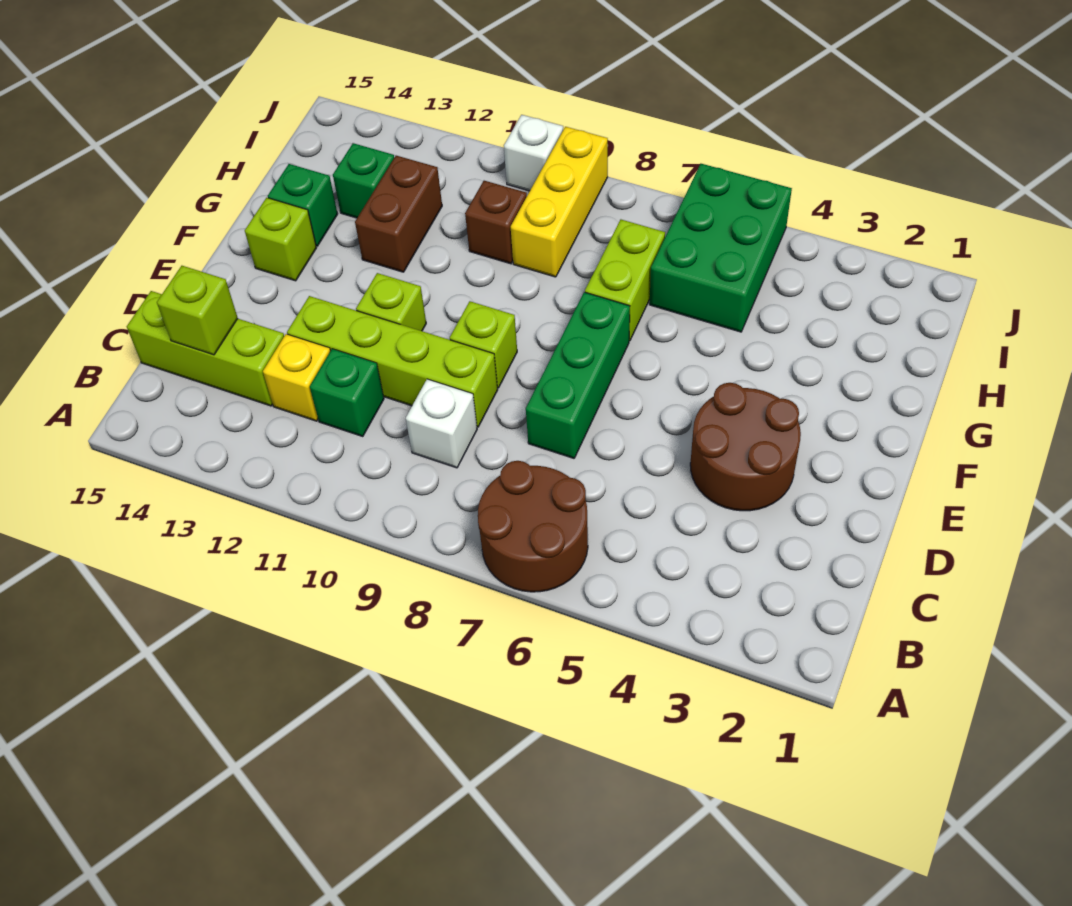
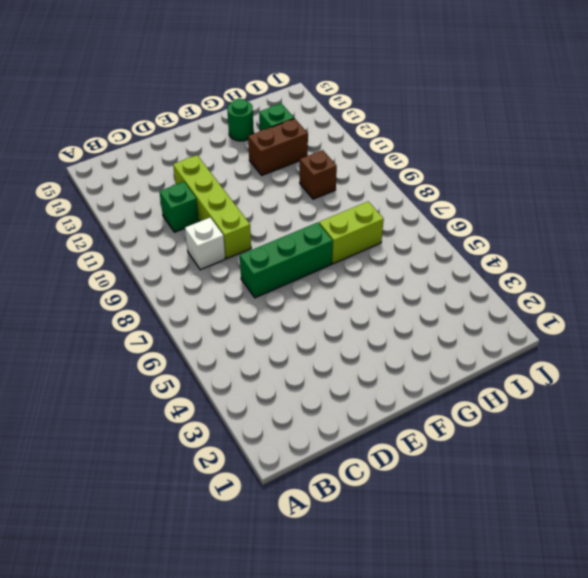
green 1x1 round brick [227,99,254,141] -> green 1x1 brick [268,164,337,246]
none -> brown 2x2 round brick [478,461,588,592]
none -> yellow 1x1 brick [263,334,330,421]
none -> lime 1x3 brick [127,291,284,406]

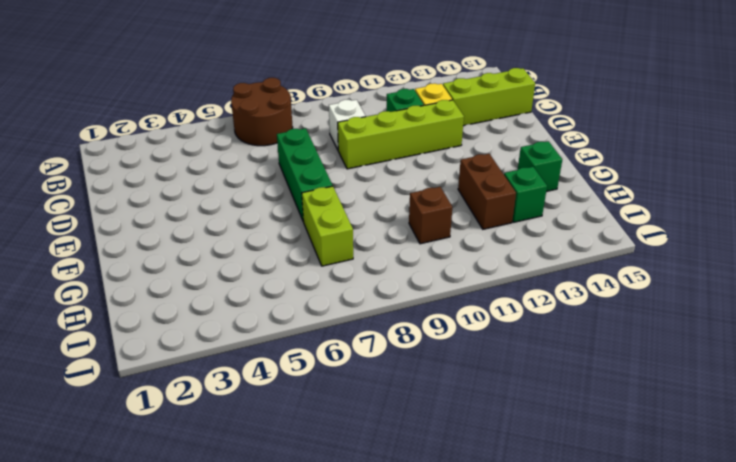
none -> brown 2x2 round brick [690,383,801,511]
none -> lime 1x1 brick [450,301,517,388]
none -> lime 1x1 brick [356,273,426,331]

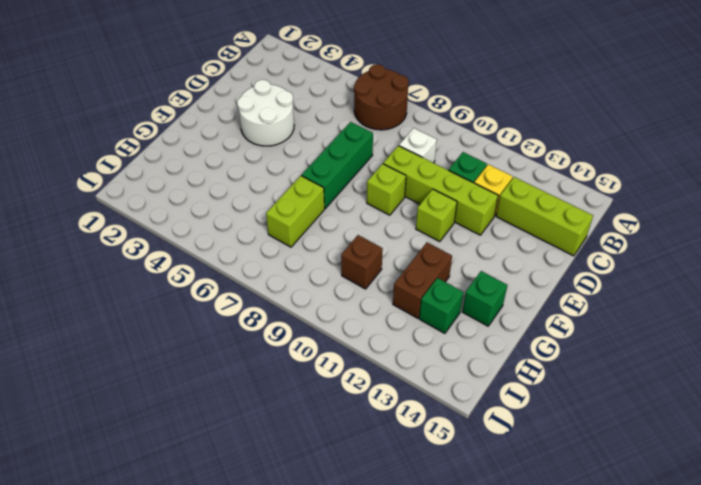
white 2x2 round brick [237,80,294,146] -> brown 2x2 round brick [690,383,801,511]
none -> lime 1x1 brick [245,198,316,281]
none -> green 2x3 brick [650,164,792,332]
none -> yellow 1x3 brick [511,127,608,277]

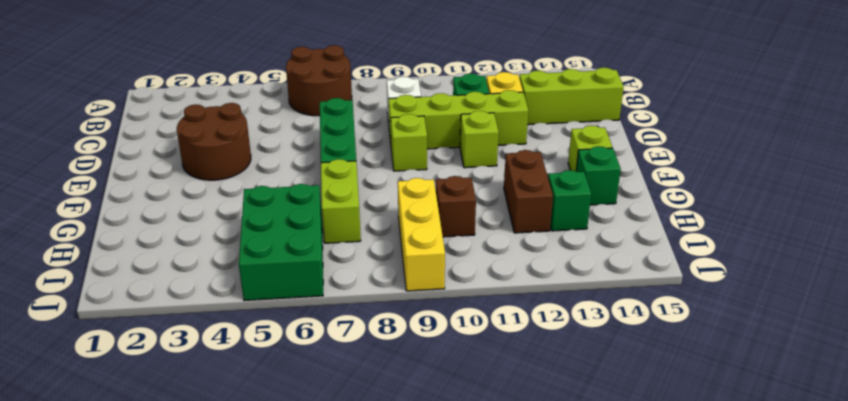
none -> white 1x1 brick [504,115,563,191]
none -> lime 1x1 brick [157,266,238,355]

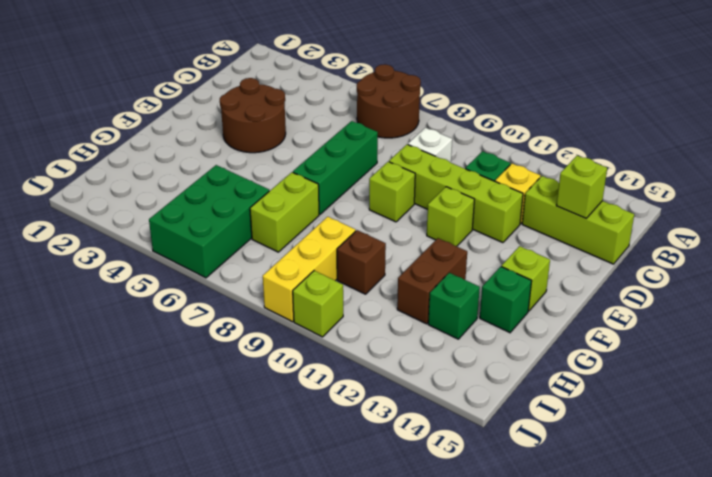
lime 1x1 brick [293,271,343,337] -> white 1x1 brick [504,115,563,191]

